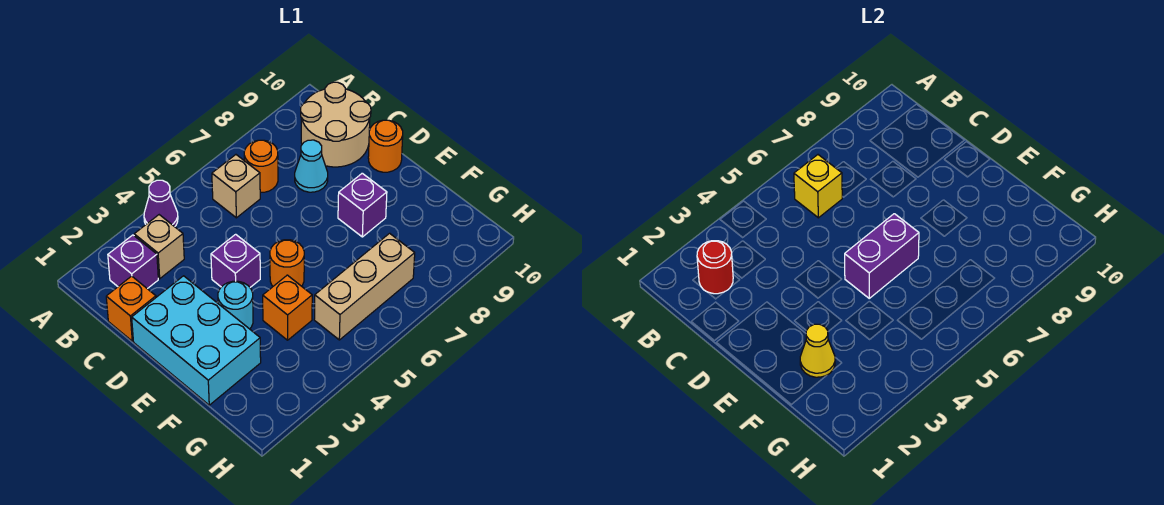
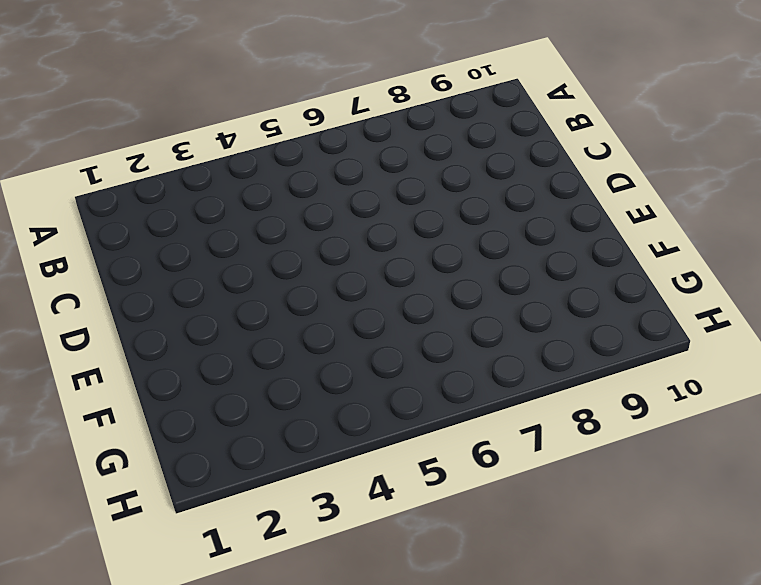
none -> purple 1x1 cone [144,180,178,227]
none -> purple 1x1 brick [108,235,158,289]
none -> tan 1x1 brick [134,215,184,279]

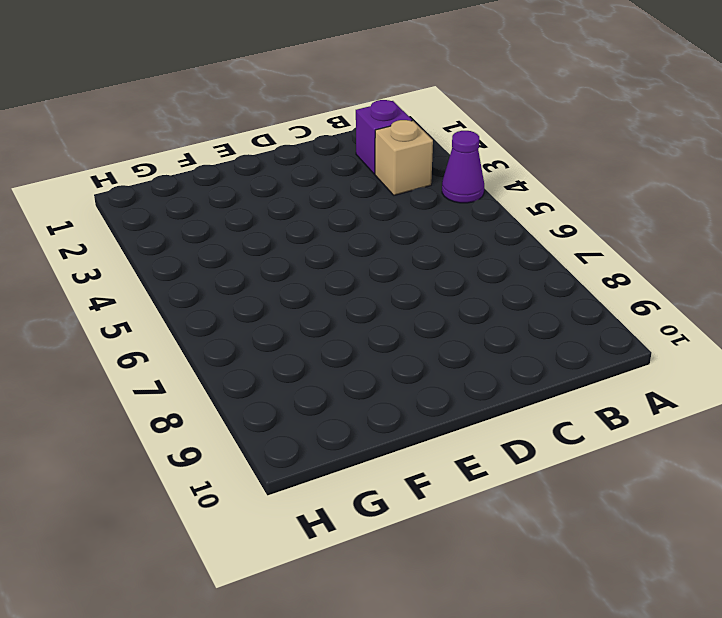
none -> tan 1x1 brick [212,155,260,218]
none -> orange 1x1 round brick [244,140,278,192]
none -> tan 2x2 round brick [301,82,371,167]

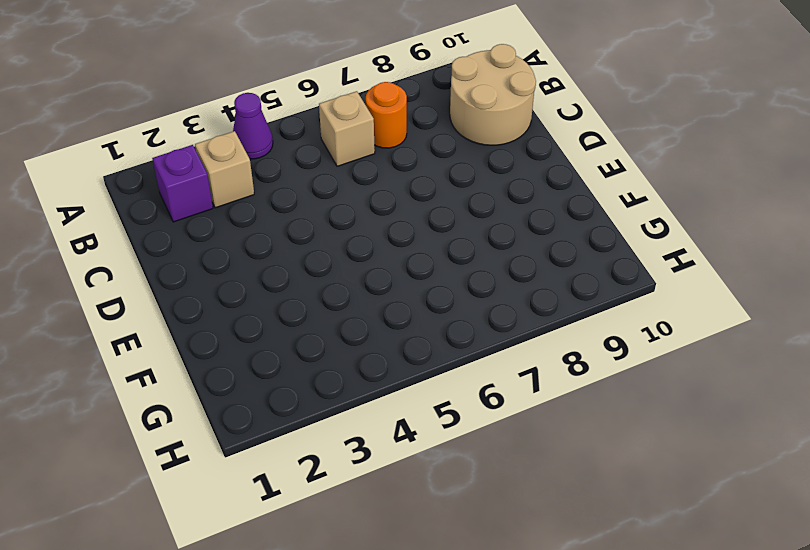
none -> orange 1x1 brick [106,276,156,341]
none -> cyan 1x1 cone [295,140,328,192]
none -> cyan 2x3 brick [132,276,261,405]

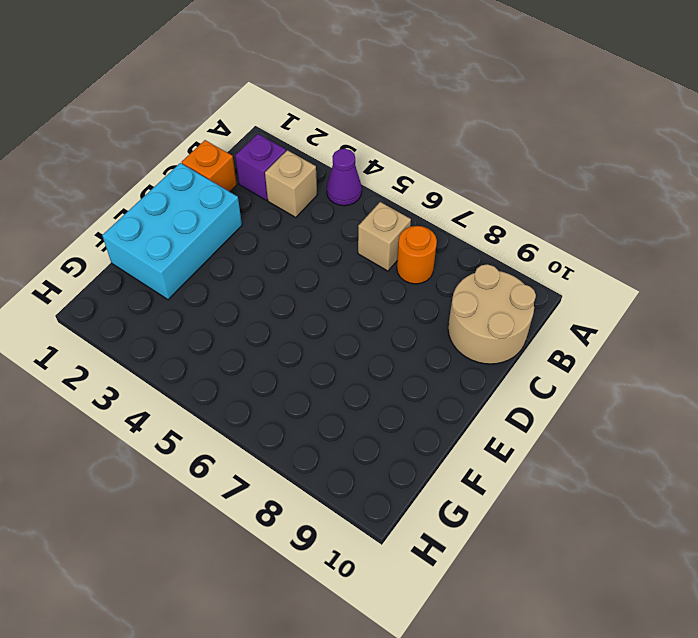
none -> cyan 1x1 cone [295,140,328,192]
none -> purple 1x1 brick [211,234,260,287]
none -> orange 1x1 round brick [368,120,403,172]

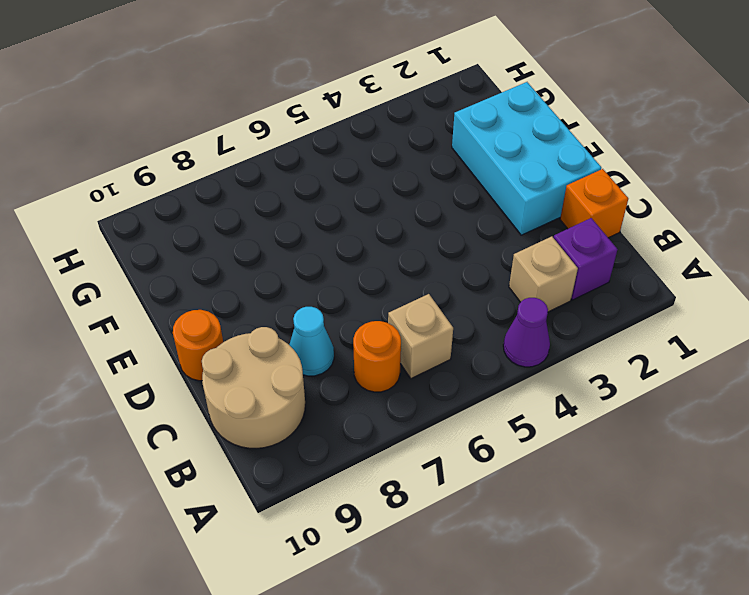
none -> purple 1x1 brick [211,234,260,287]
none -> cyan 1x1 round brick [218,281,253,329]
none -> orange 1x1 round brick [270,240,304,286]

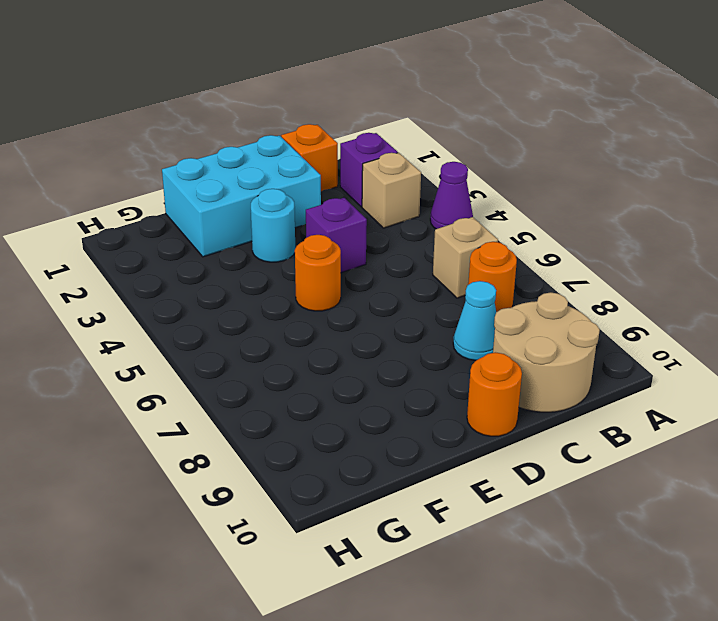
none -> purple 1x1 brick [338,173,387,237]
none -> orange 1x1 brick [263,275,312,340]
none -> tan 1x3 brick [314,233,415,340]

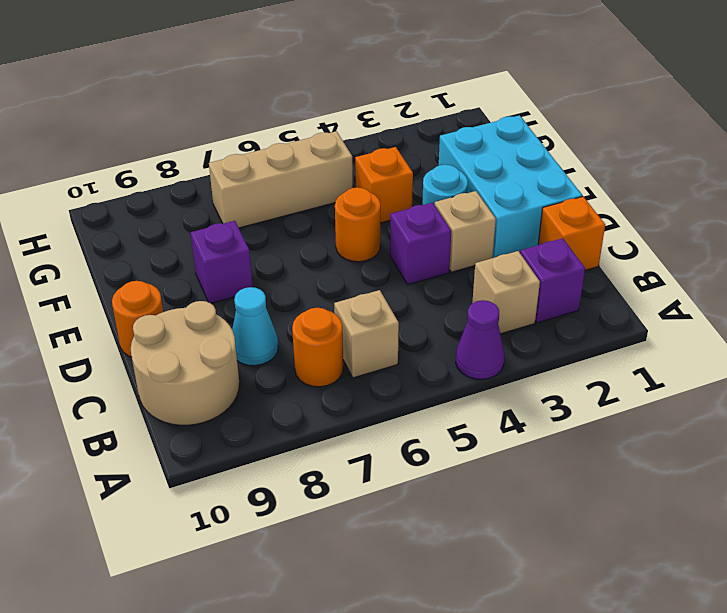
tan 1x1 brick [435,191,496,272] -> none
none -> red 1x1 round brick [697,241,733,294]
none -> yellow 1x1 brick [794,155,842,218]
none -> purple 1x2 brick [845,214,919,298]

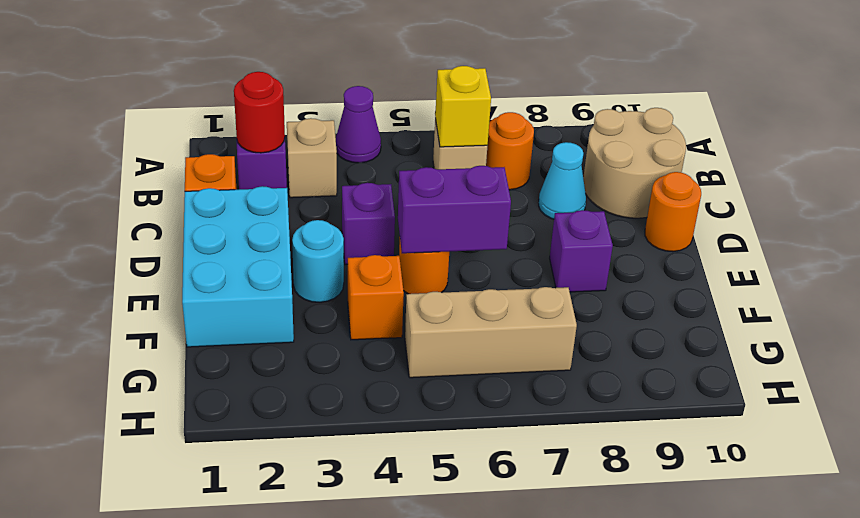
none -> yellow 1x1 cone [800,324,835,377]

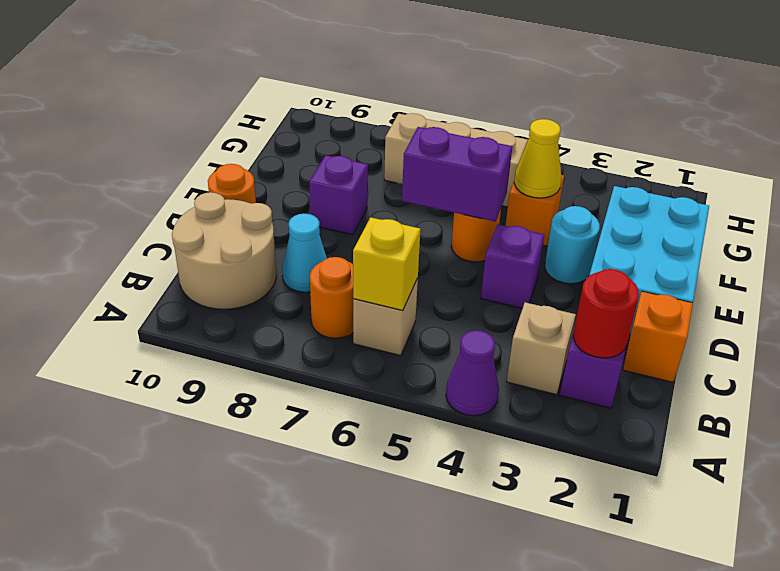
yellow 1x1 cone [514,119,561,198] -> yellow 1x1 cone moved to [800,324,835,377]

